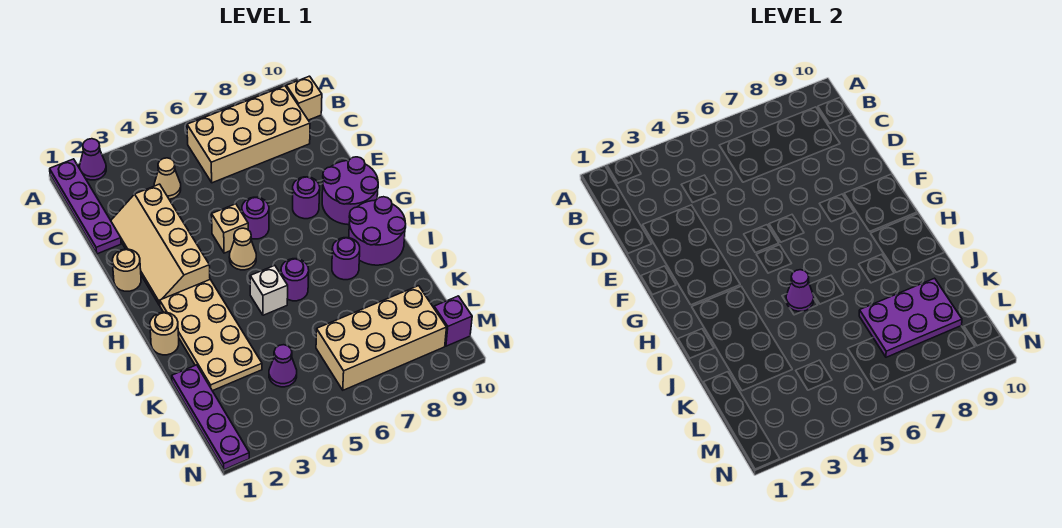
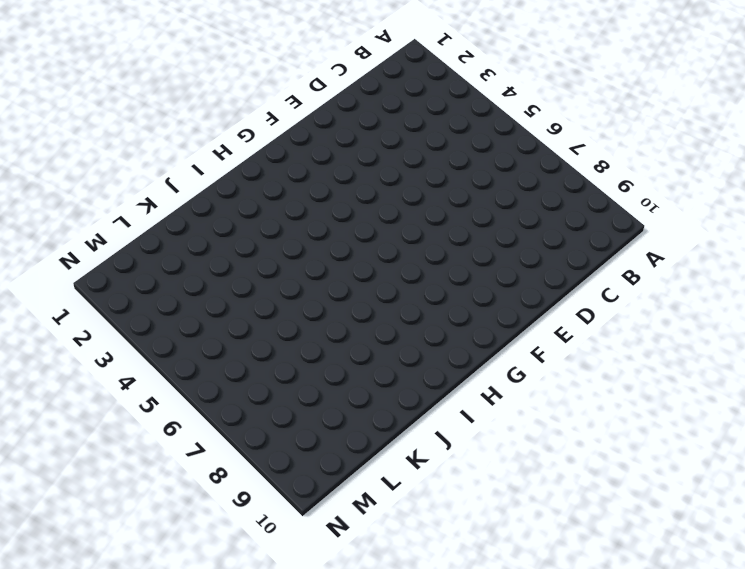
none -> purple 1x4 plate [50,159,121,254]
none -> purple 1x1 cone [80,139,106,180]
none -> tan 2x4 brick [187,86,310,183]

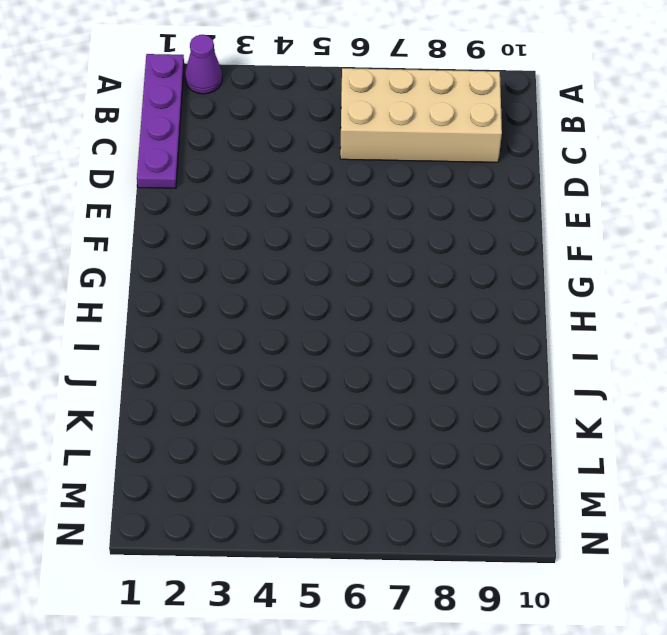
none -> tan 1x1 brick [286,76,322,120]
none -> tan 1x1 cone [154,158,181,199]
none -> tan 2x4 slope [111,184,210,305]

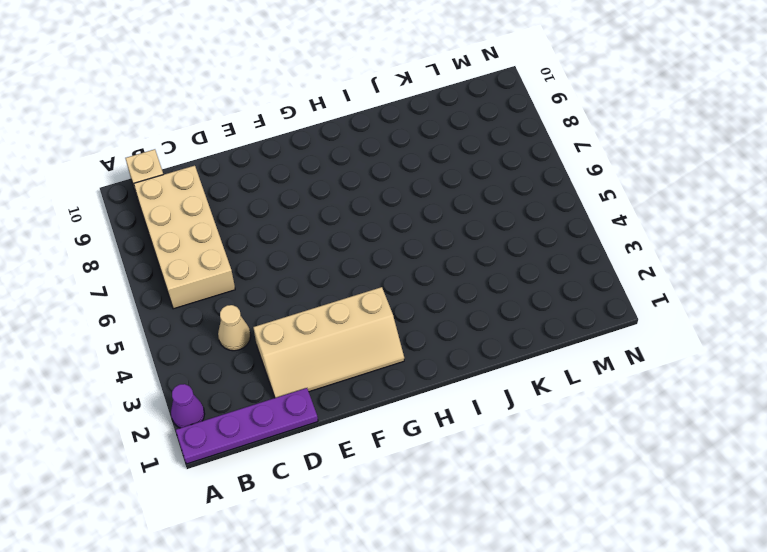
none -> tan 1x1 round brick [112,249,141,291]
none -> tan 1x1 brick [212,204,248,253]
none -> purple 1x1 round brick [242,197,269,239]

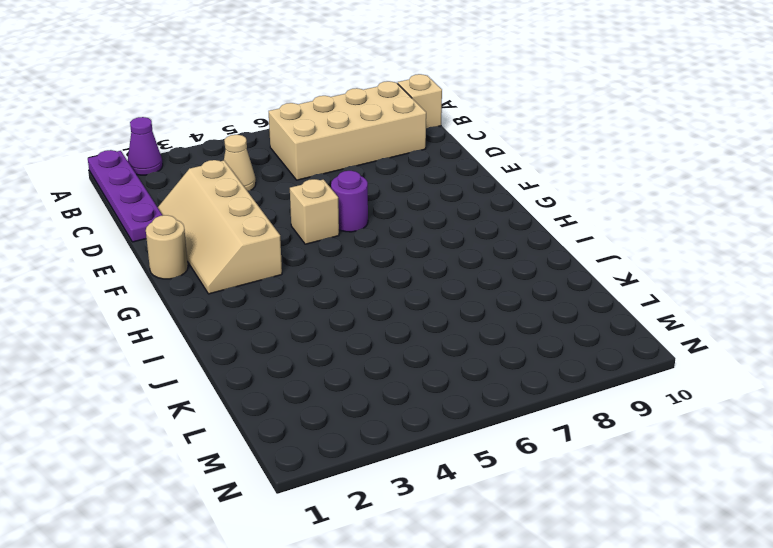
none -> purple 1x1 round brick [293,177,320,219]
none -> purple 2x2 round brick [322,157,378,225]
none -> tan 1x1 cone [229,228,256,270]

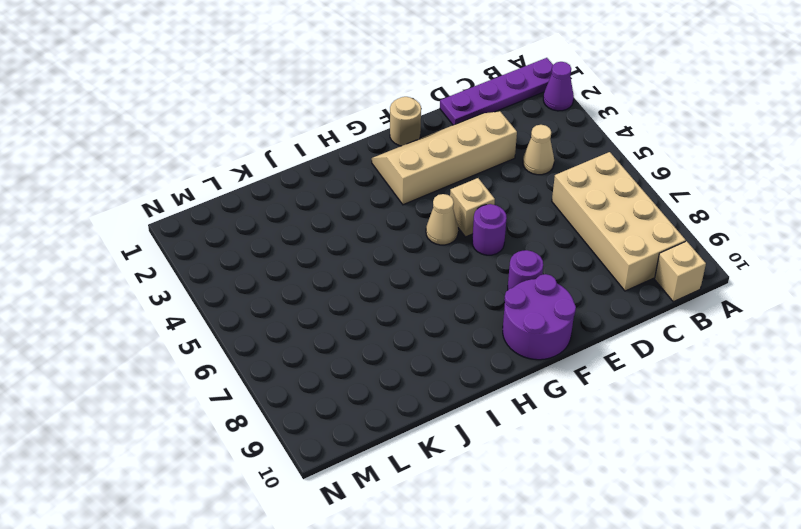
none -> tan 2x4 plate [160,280,262,391]
none -> purple 2x2 round brick [349,197,406,265]
none -> tan 1x1 round brick [150,312,179,355]

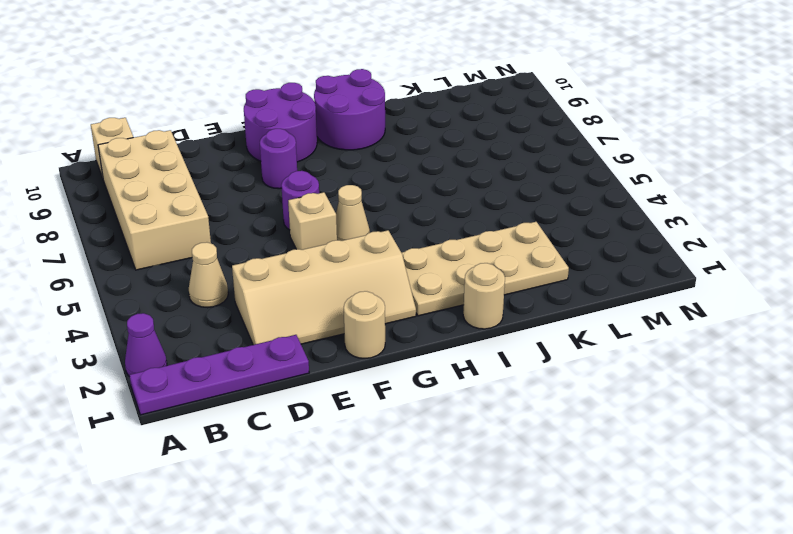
none -> white 1x1 brick [250,266,288,315]
none -> purple 1x1 round brick [281,259,309,301]
none -> purple 1x1 round brick [332,238,360,280]

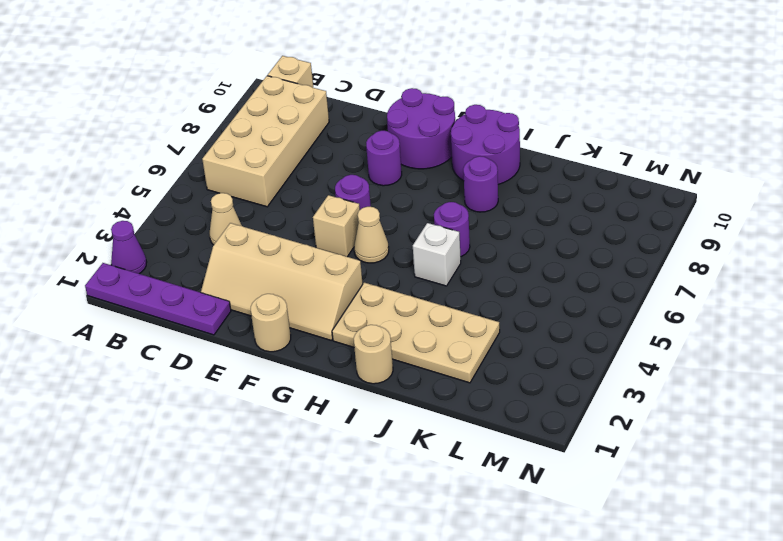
none -> purple 1x4 plate [172,365,249,470]
none -> purple 1x1 cone [269,345,297,387]
none -> tan 2x4 brick [316,286,447,390]

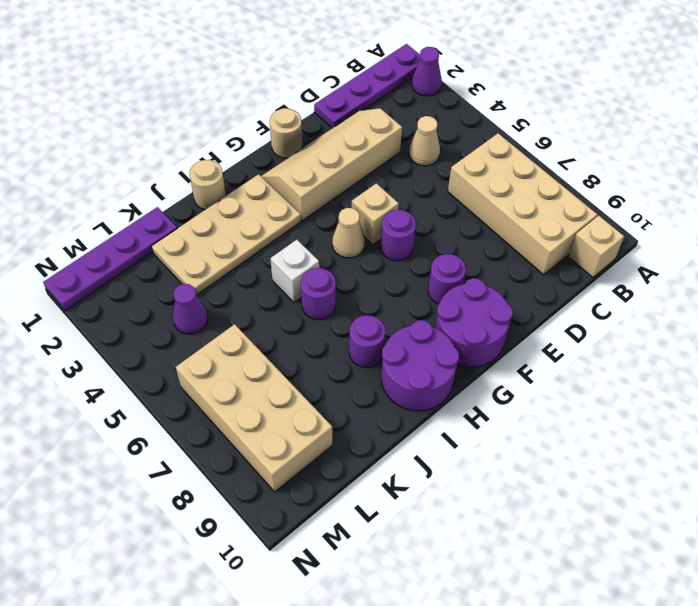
none -> purple 1x1 brick [434,296,472,346]
none -> purple 1x1 cone [786,270,814,311]
none -> purple 2x3 plate [859,278,962,357]

